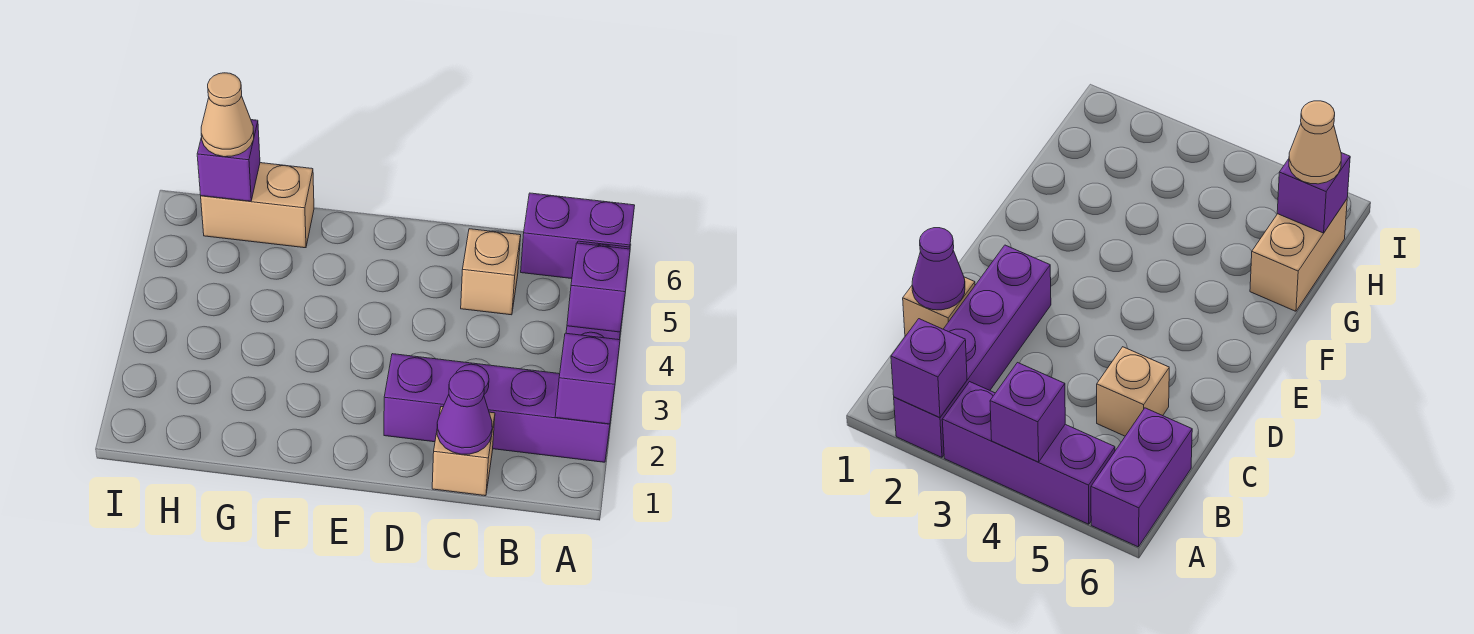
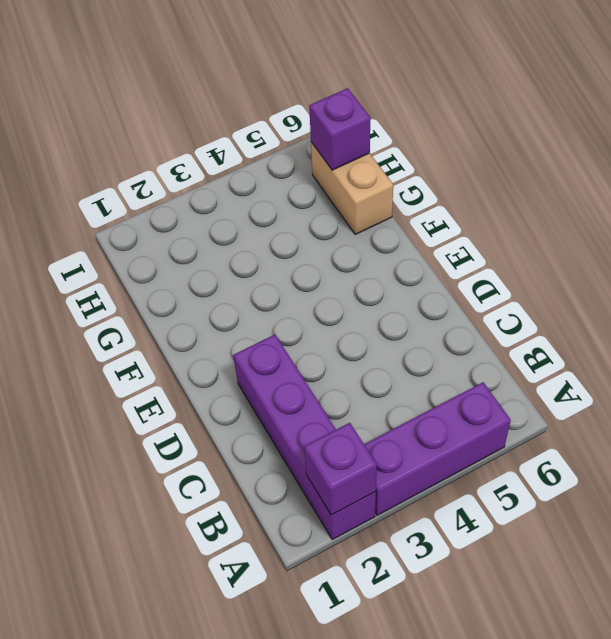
none -> purple 1x2 brick [521,193,635,279]
none -> tan 1x1 brick [432,407,495,496]

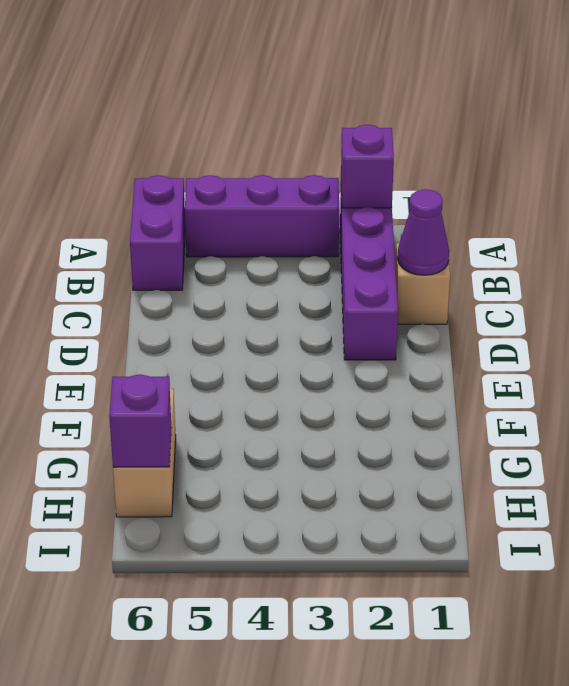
none -> tan 1x1 brick [461,229,521,315]
none -> purple 1x1 brick [567,243,630,332]

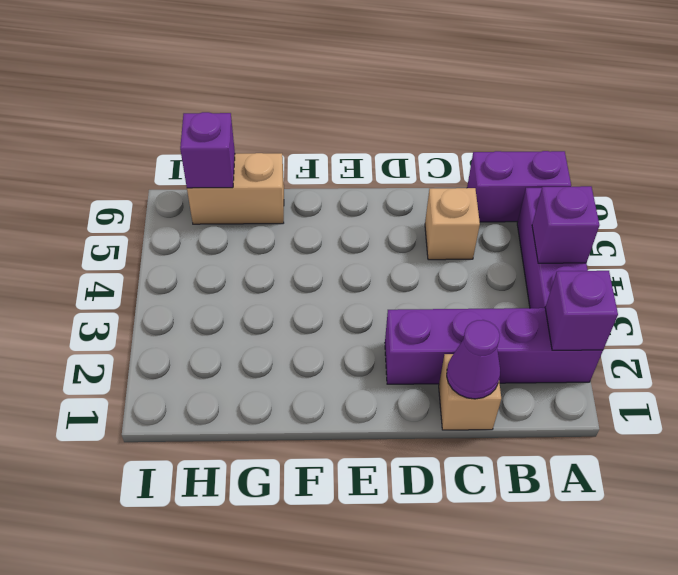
none -> tan 1x1 cone [201,73,254,157]

